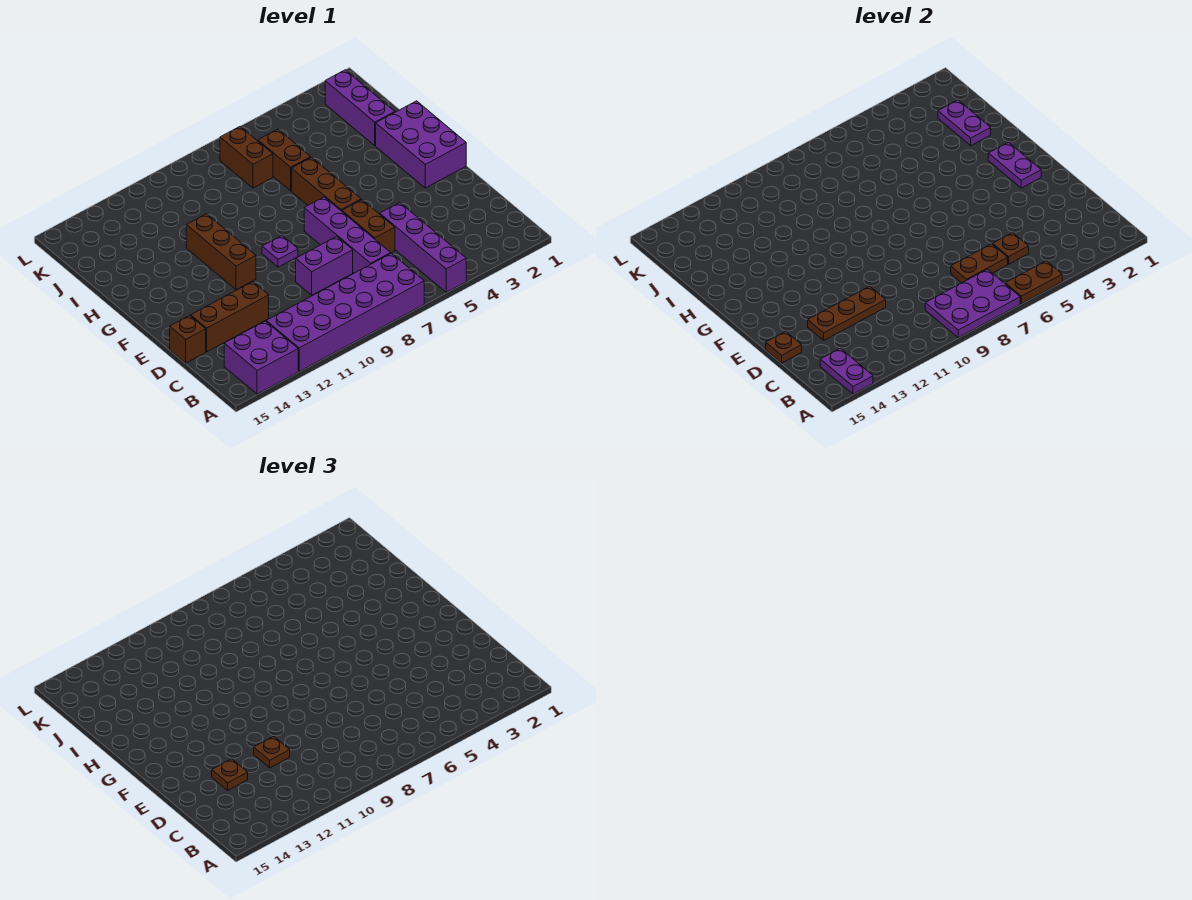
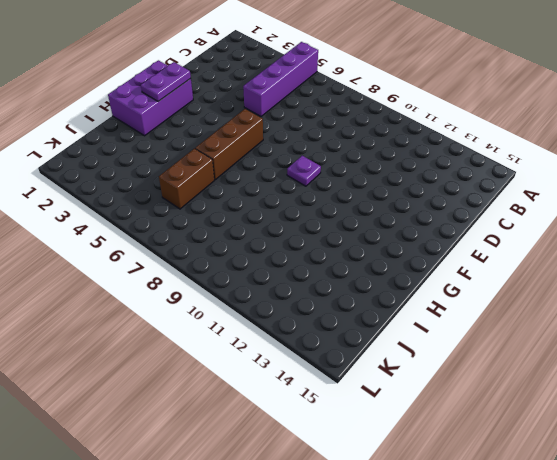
none -> purple 2x6 brick [266,253,424,371]
none -> purple 2x2 brick [224,321,298,394]
none -> purple 1x4 brick [304,197,391,273]

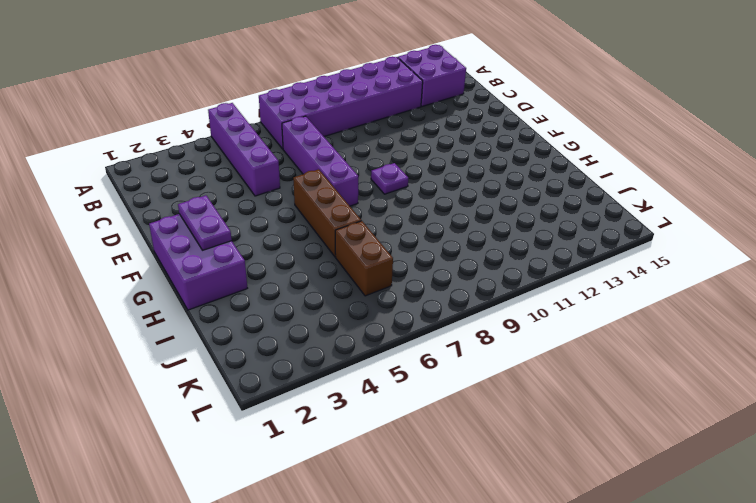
none -> brown 1x2 brick [342,200,395,253]
none -> purple 1x2 brick [296,236,353,295]
none -> brown 1x3 brick [191,282,269,352]

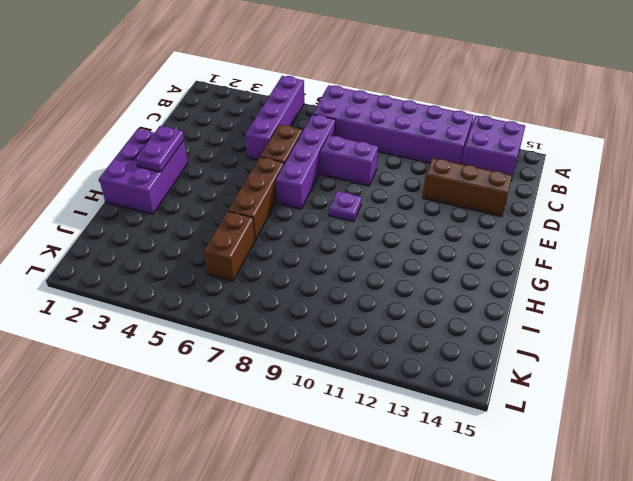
none -> brown 1x1 brick [170,315,206,363]
none -> brown 1x3 brick [186,214,256,290]
none -> purple 1x3 brick [325,70,395,146]

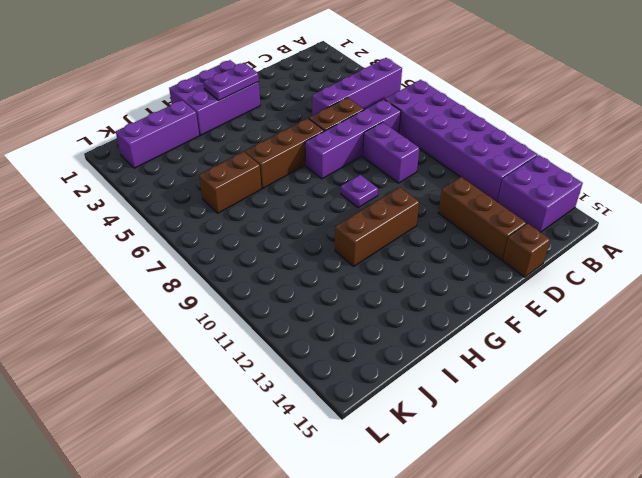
none -> brown 1x2 brick [220,127,273,188]
none -> brown 1x2 plate [1005,261,1062,304]
none -> purple 2x3 plate [925,269,1020,338]

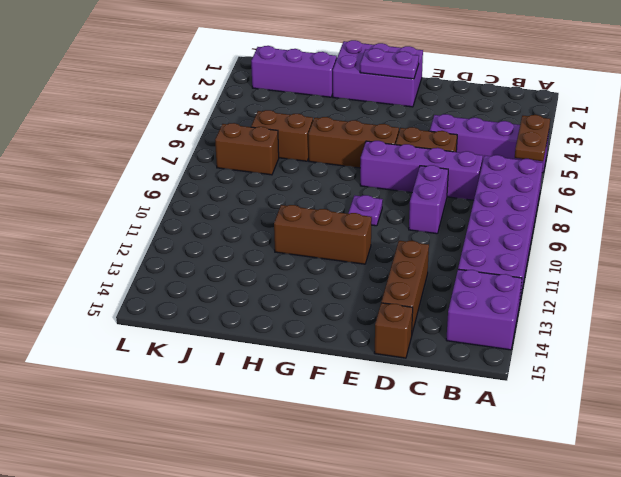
none -> purple 2x3 plate [925,269,1020,338]
none -> purple 1x2 plate [820,348,873,394]
none -> brown 1x1 plate [993,233,1029,264]

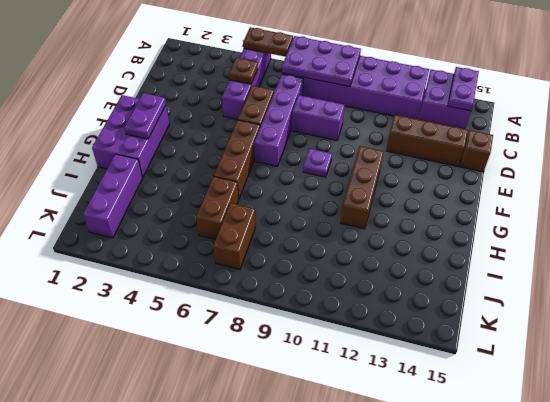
none -> brown 1x2 plate [951,244,1008,283]
none -> brown 1x3 plate [808,286,886,340]
none -> brown 1x1 plate [766,331,802,363]

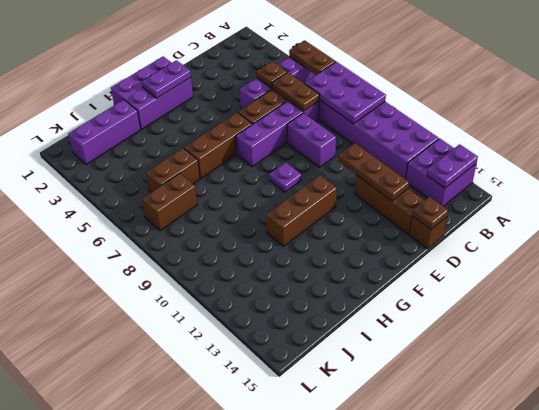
none -> purple 1x2 plate [938,100,991,146]
none -> brown 1x1 plate [254,736,290,768]
none -> brown 1x1 plate [212,759,248,790]

